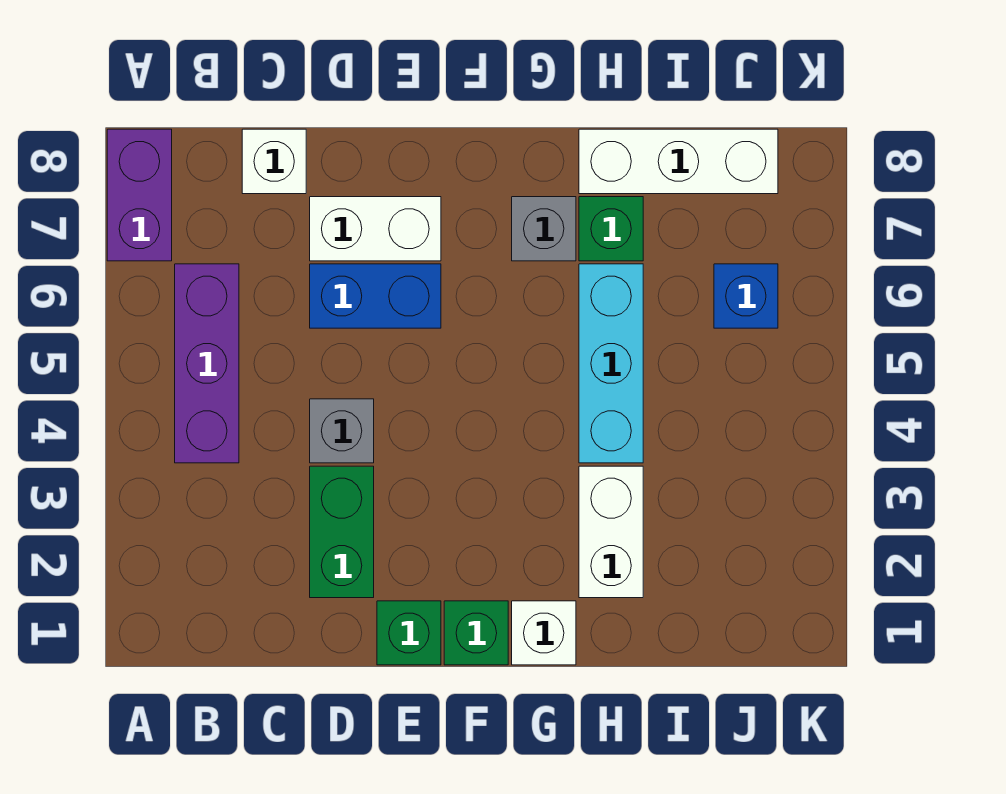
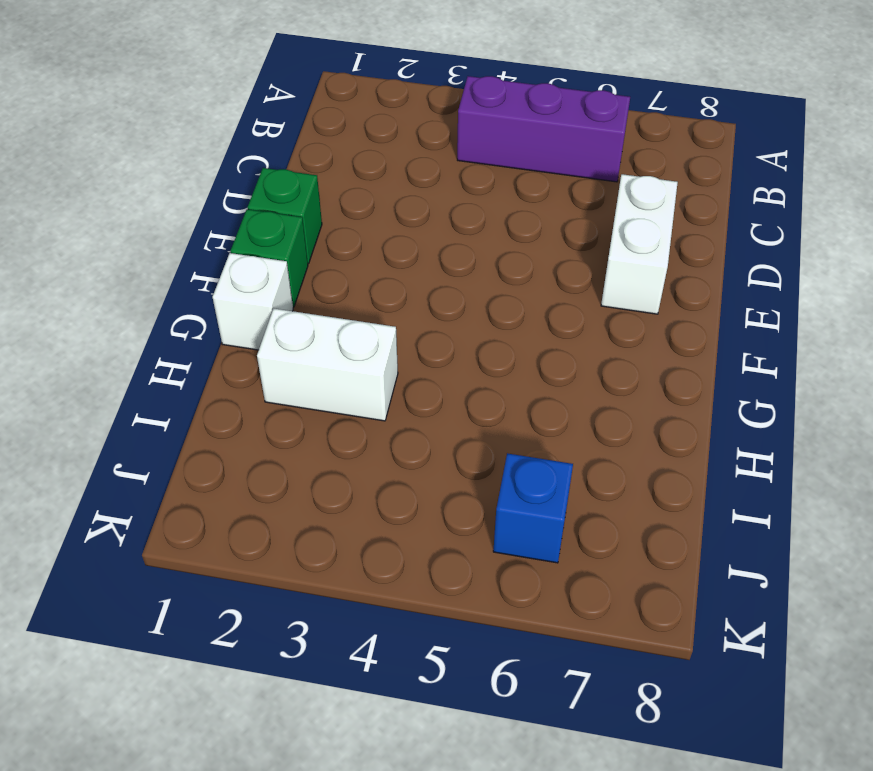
none -> purple 1x2 brick [107,129,172,261]
none -> white 1x1 brick [242,129,306,194]
none -> green 1x2 brick [310,466,374,598]

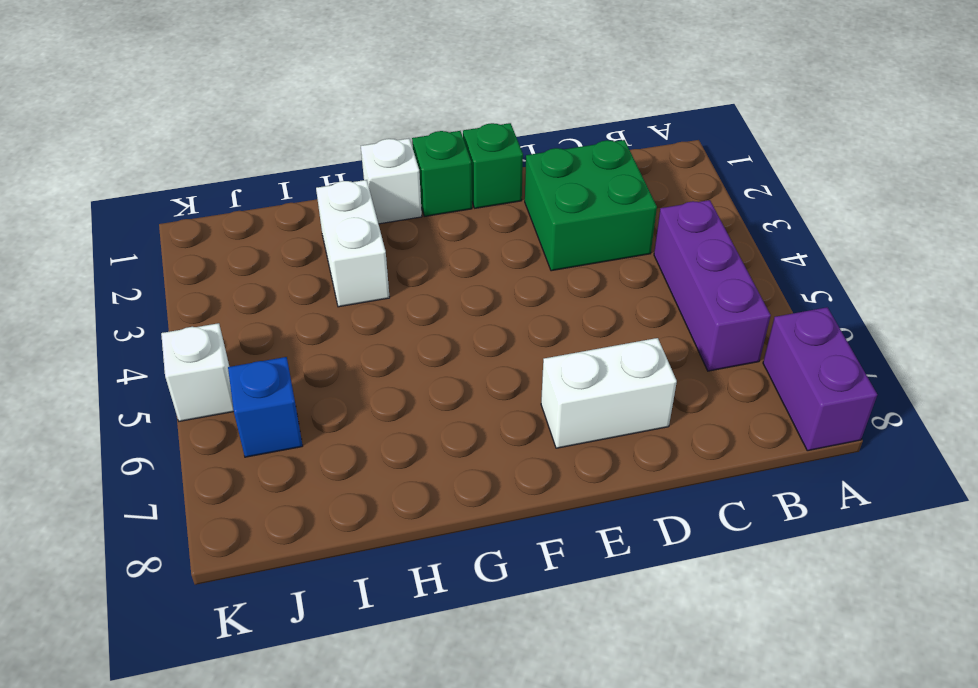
green 2x2 brick [525,140,657,271] -> green 1x2 brick [310,466,374,598]
white 1x1 brick [161,323,234,421] -> white 1x1 brick moved to [242,129,306,194]
none -> grey 1x1 brick [310,399,374,463]
none -> blue 1x2 brick [310,264,441,328]
none -> grey 1x1 brick [512,197,576,261]

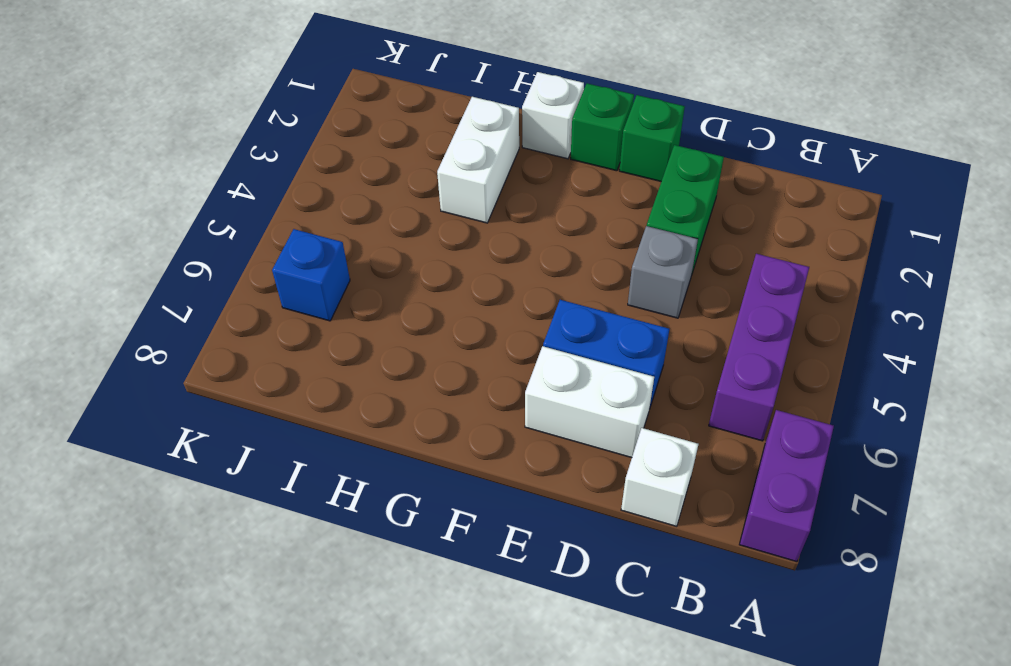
none -> grey 1x1 brick [512,197,576,261]
none -> cyan 1x3 brick [579,264,643,463]
none -> green 1x1 brick [579,197,643,261]

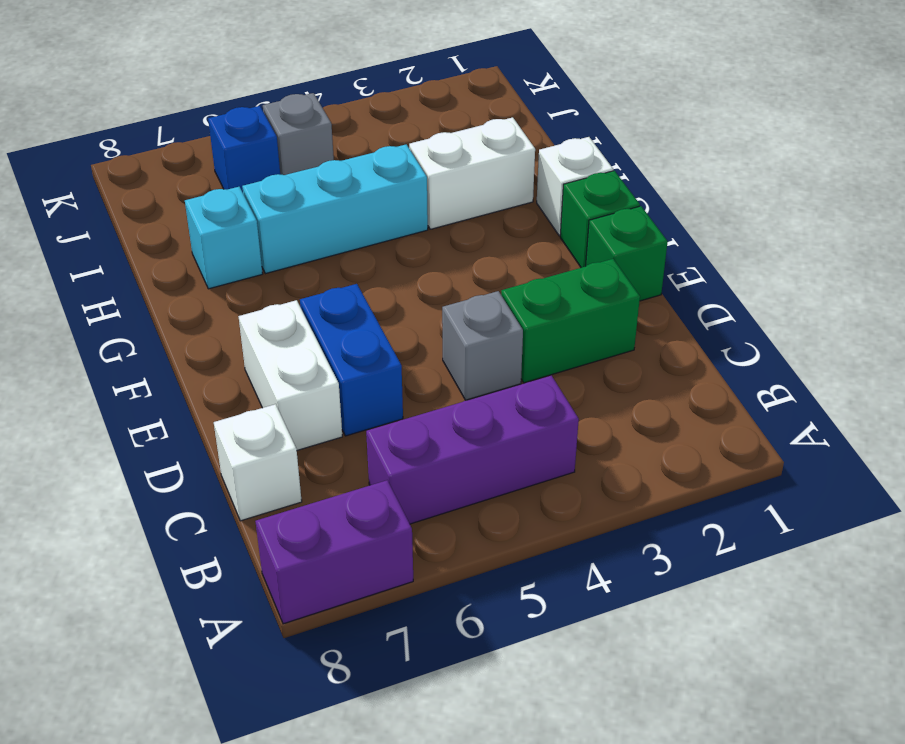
cyan 1x1 brick [185,187,263,289] -> green 1x1 brick [579,197,643,261]
grey 1x1 brick [263,93,334,175] -> grey 1x1 brick moved to [512,197,576,261]
none -> white 1x3 brick [579,129,778,194]

